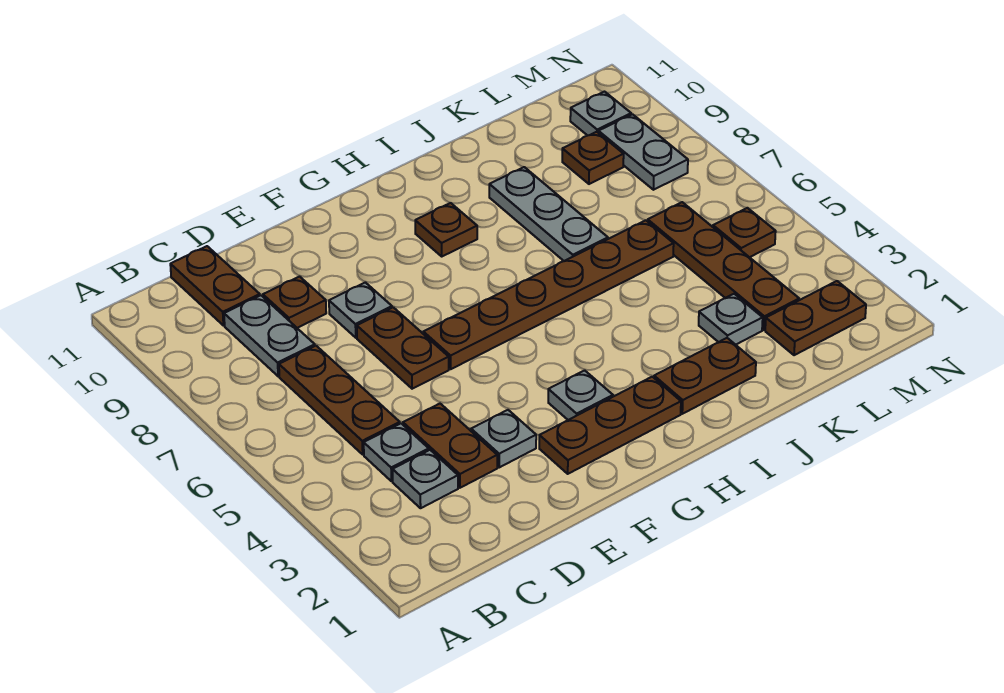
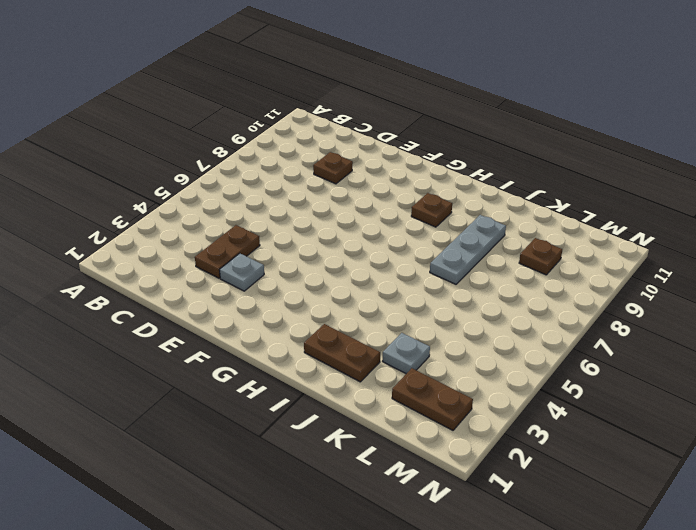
none -> grey 1x1 plate [393,450,458,508]
none -> grey 1x1 plate [364,423,429,481]
none -> brown 1x3 plate [279,346,400,454]

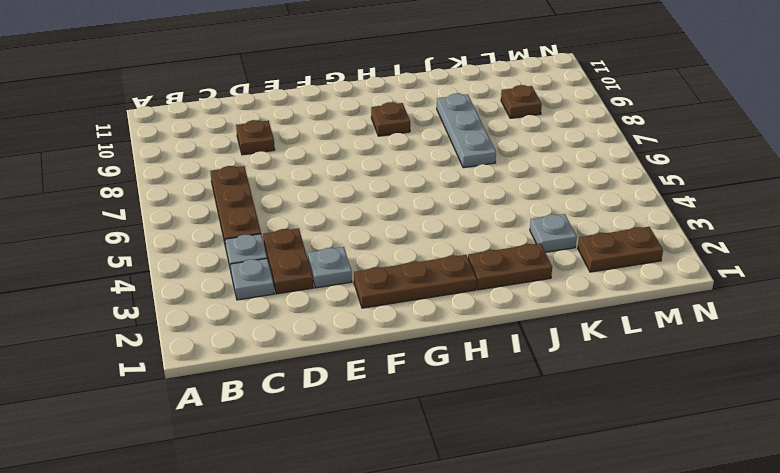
none -> grey 1x2 plate [224,295,315,376]
none -> brown 1x2 plate [170,246,260,326]
none -> brown 1x2 plate [357,307,449,389]

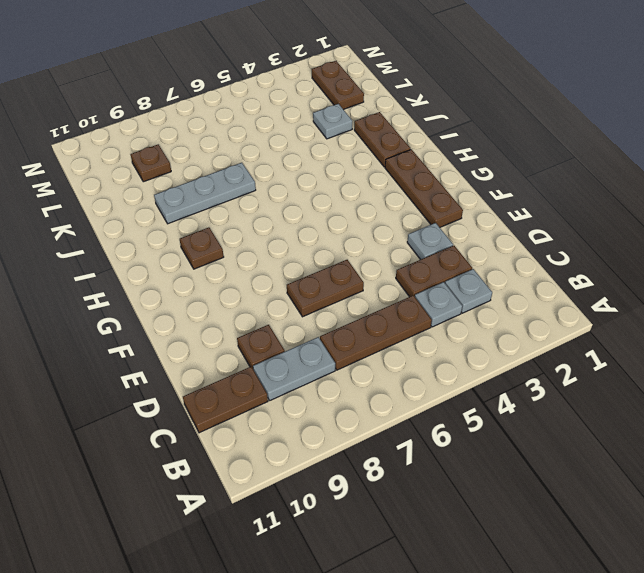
none -> grey 1x1 plate [329,282,392,338]
none -> brown 1x6 plate [423,220,674,369]
none -> grey 1x1 plate [548,370,613,420]

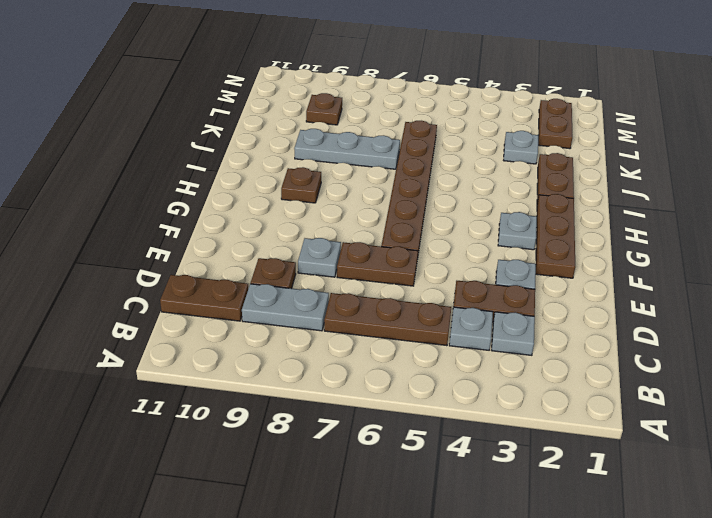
none -> brown 1x4 plate [648,202,799,330]
none -> brown 1x1 plate [713,208,776,257]
none -> grey 1x2 plate [598,114,688,190]

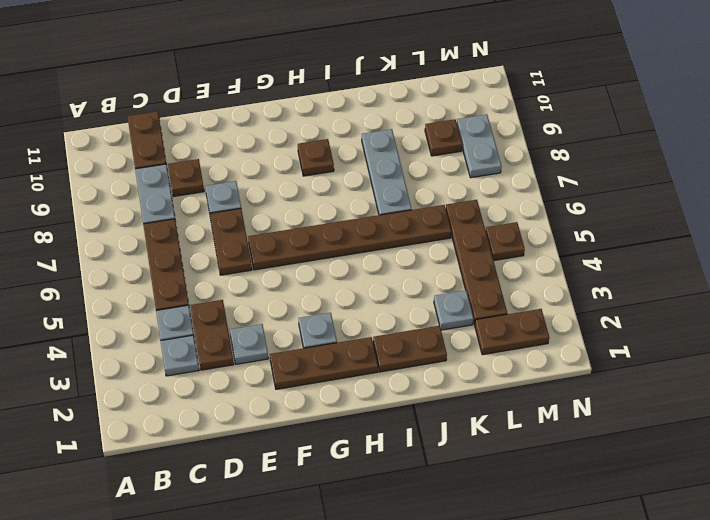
none -> grey 1x1 plate [570,92,631,136]

